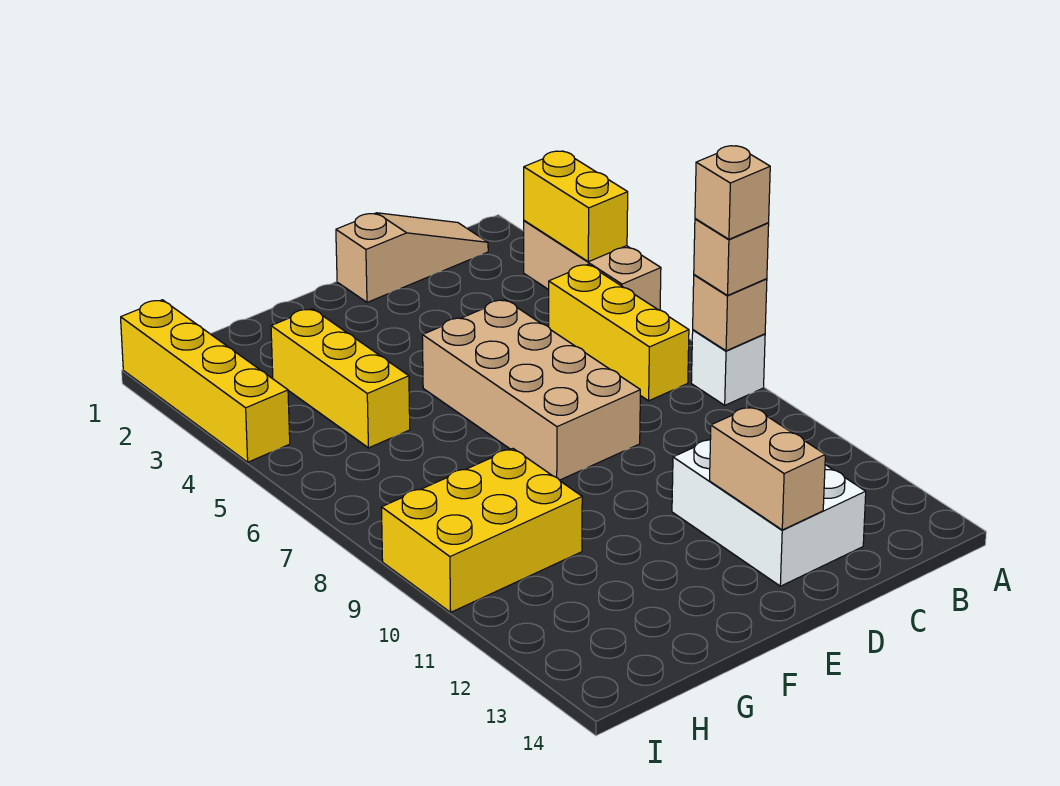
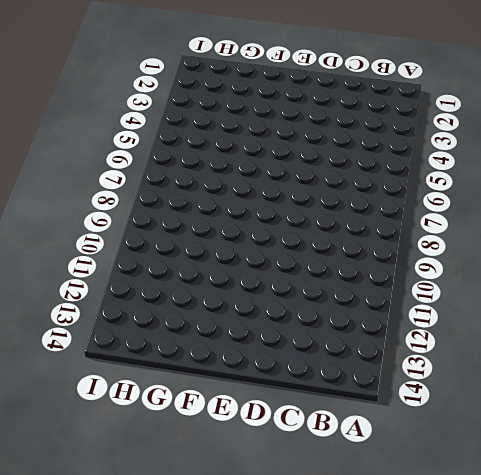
none -> tan 1x3 brick [524,221,661,310]
none -> white 1x1 brick [691,330,765,405]
none -> tan 1x3 slope [336,213,488,302]

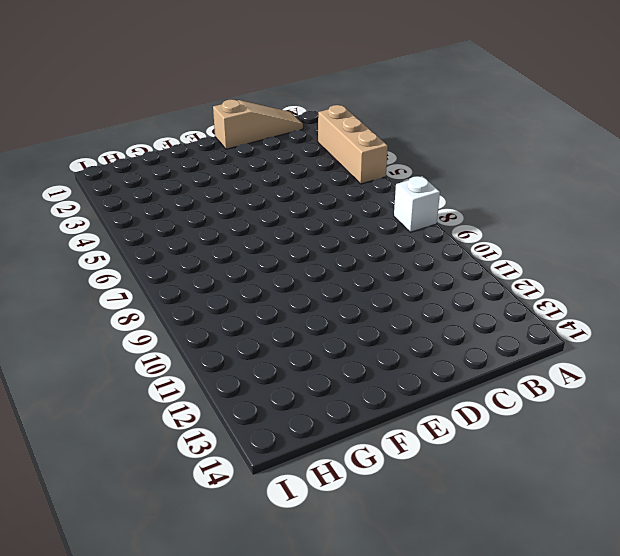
none -> yellow 1x3 brick [549,264,689,401]
none -> white 2x3 brick [672,440,866,586]
none -> tan 2x4 brick [422,300,640,480]

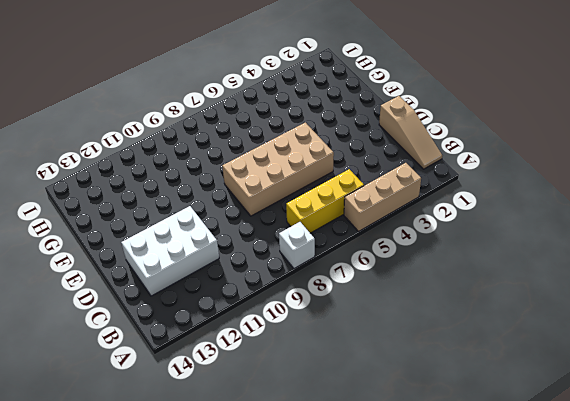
none -> yellow 1x3 brick [271,309,410,448]
none -> yellow 2x3 brick [381,449,582,612]
none -> yellow 1x4 brick [121,300,290,462]

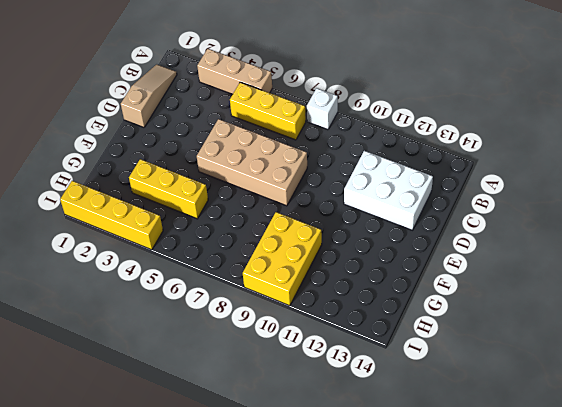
none -> yellow 1x2 brick [524,151,628,262]
none -> tan 1x1 brick [693,275,767,351]
none -> tan 1x2 brick [710,407,825,530]

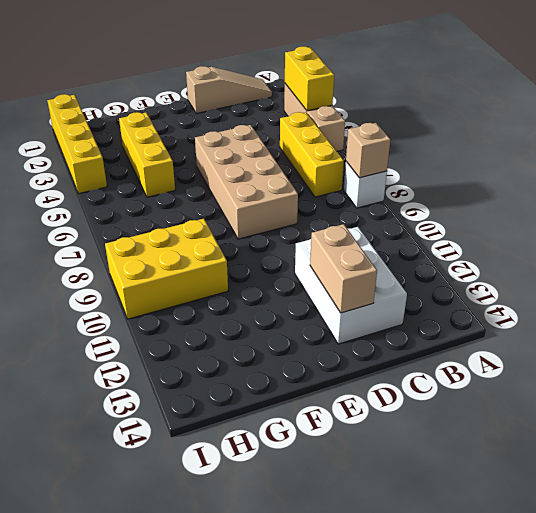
none -> tan 1x1 brick [694,219,769,295]
none -> tan 1x1 brick [695,146,770,239]

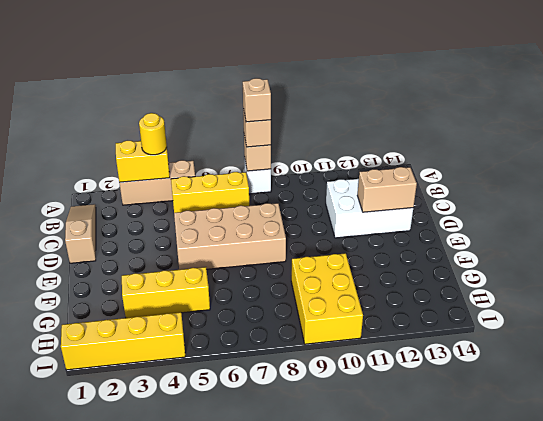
yellow 1x1 round brick [139,113,167,155] -> none

